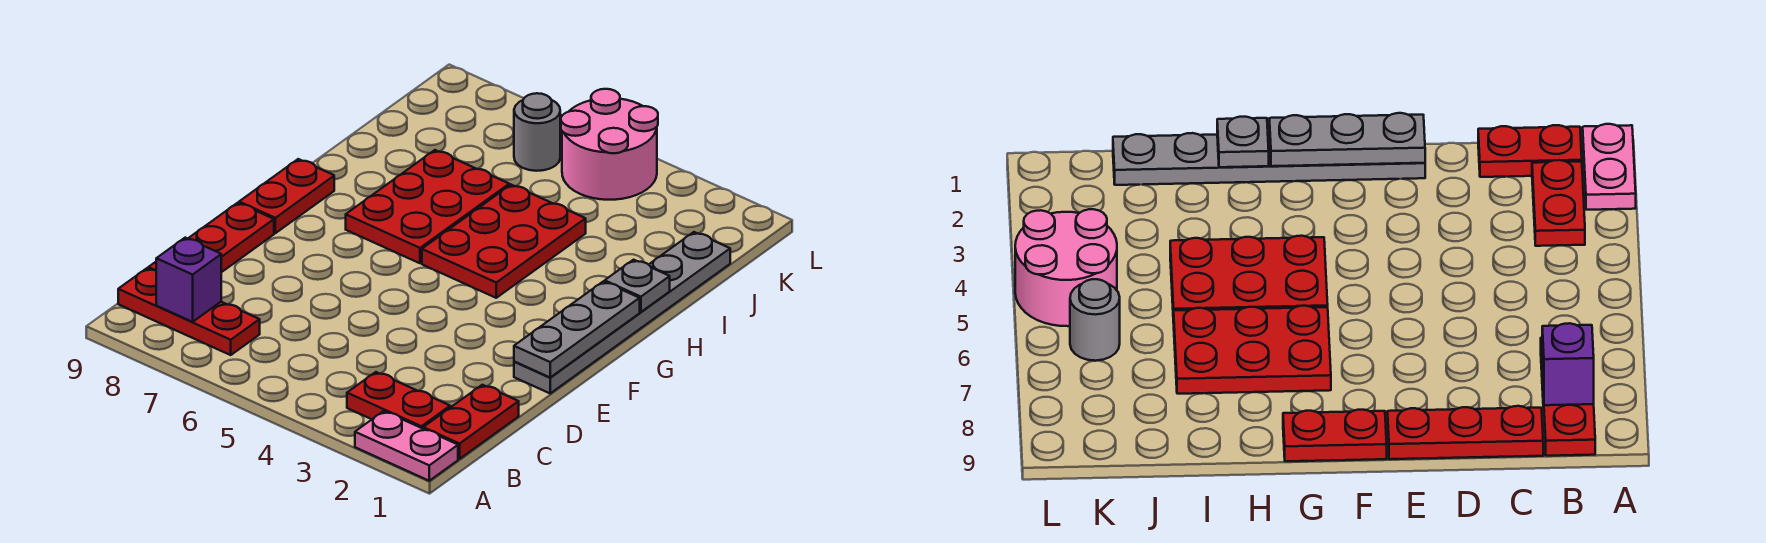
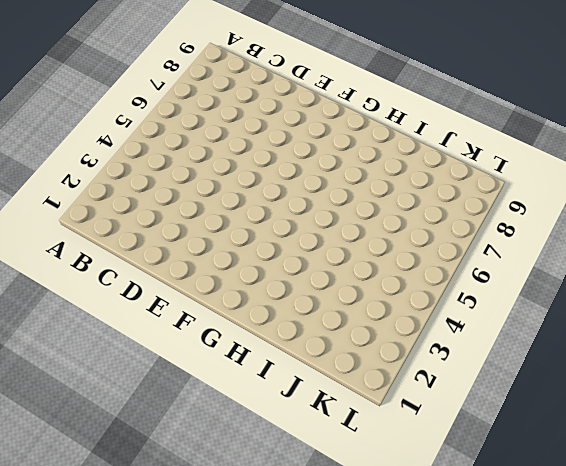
none -> pink 1x2 plate [355,411,458,481]
none -> red 1x2 plate [423,385,519,459]
none -> red 1x2 plate [347,372,450,429]

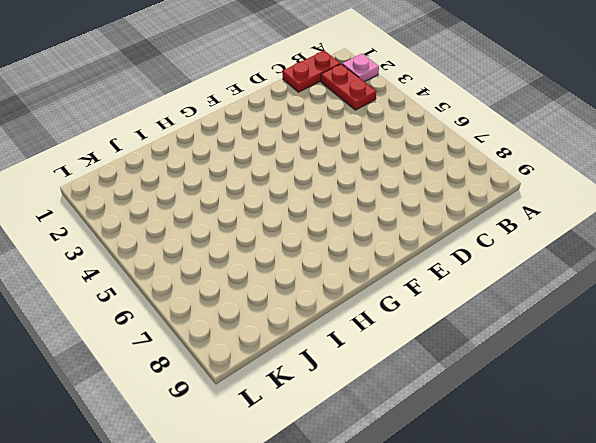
pink 1x1 plate [342,54,379,82] -> pink 1x2 plate [355,411,458,481]
none -> red 1x3 plate [118,268,260,355]
none -> red 1x3 plate [148,203,274,272]
none -> grey 1x6 plate [514,232,730,393]

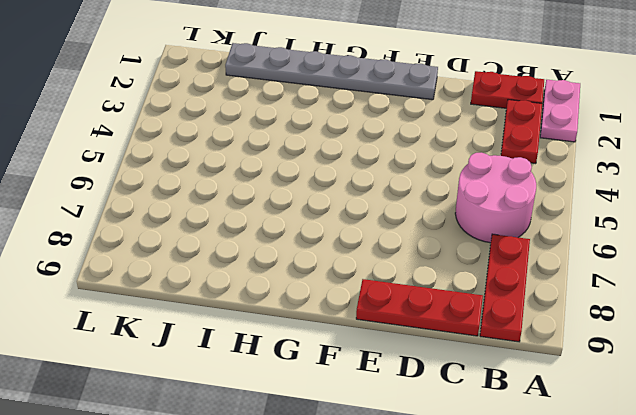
pink 2x2 round brick [455,152,536,243] -> pink 2x2 round brick moved to [561,89,658,200]
none -> red 1x2 plate [239,159,334,233]
none -> red 2x3 plate [422,185,586,298]
none -> red 2x3 plate [346,150,509,263]

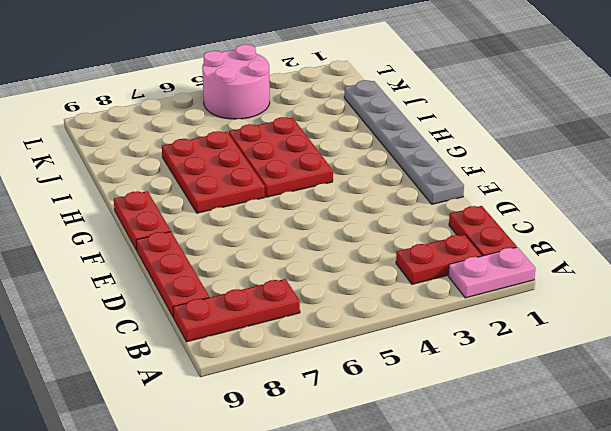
none -> grey 1x1 round brick [514,93,560,171]
none -> purple 1x1 brick [156,238,221,322]
none -> grey 1x3 plate [514,281,640,378]

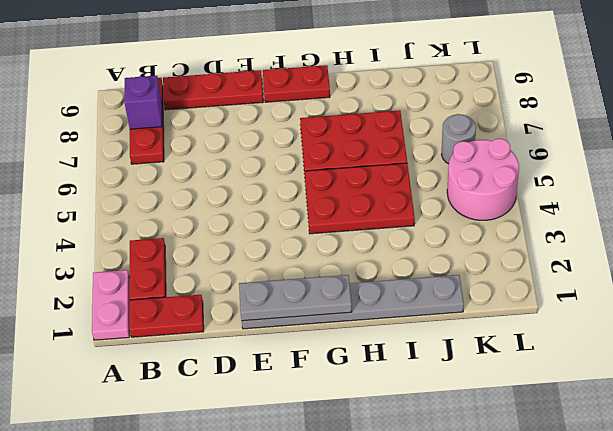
none -> grey 1x1 plate [605,260,670,312]

